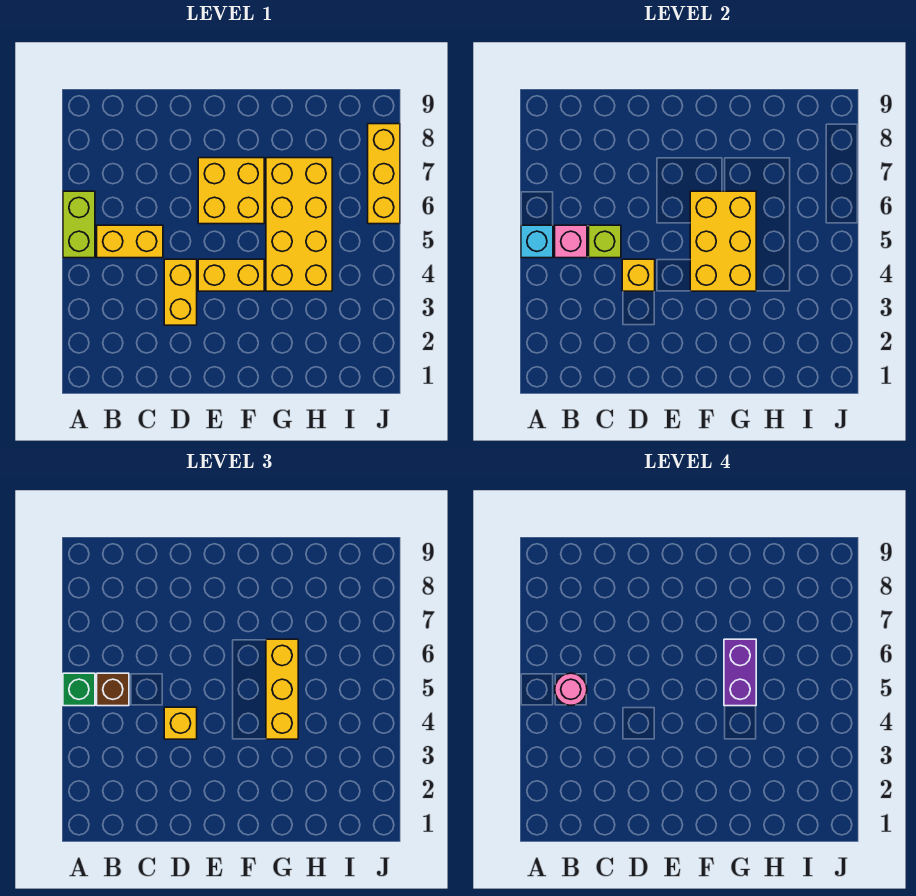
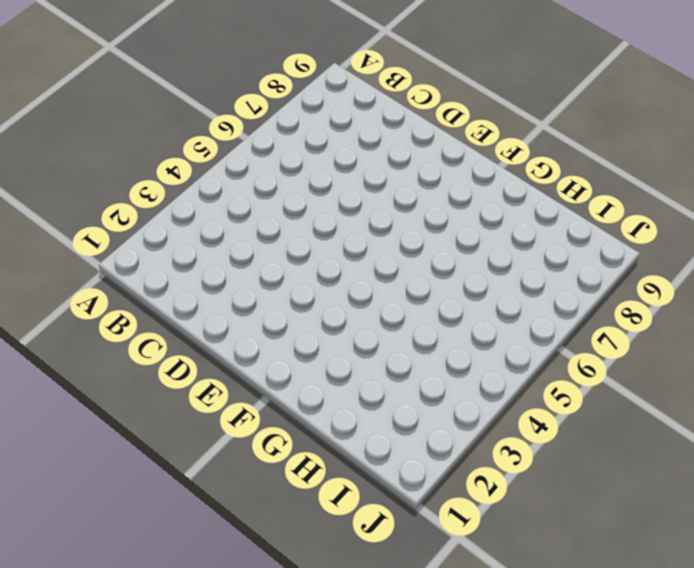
none -> lime 1x2 brick [63,191,95,258]
none -> yellow 1x2 brick [97,225,163,258]
none -> yellow 1x2 brick [164,259,197,325]

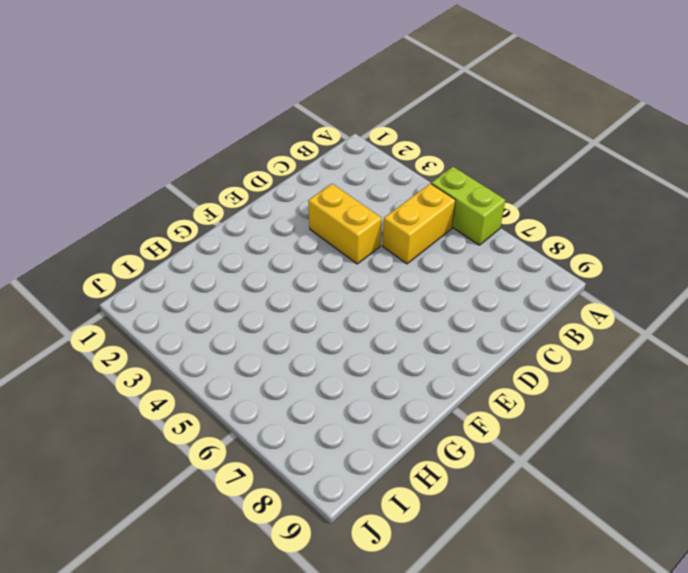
none -> yellow 1x2 brick [198,259,264,291]
none -> yellow 2x2 brick [198,158,264,224]
none -> yellow 2x4 brick [266,158,332,291]

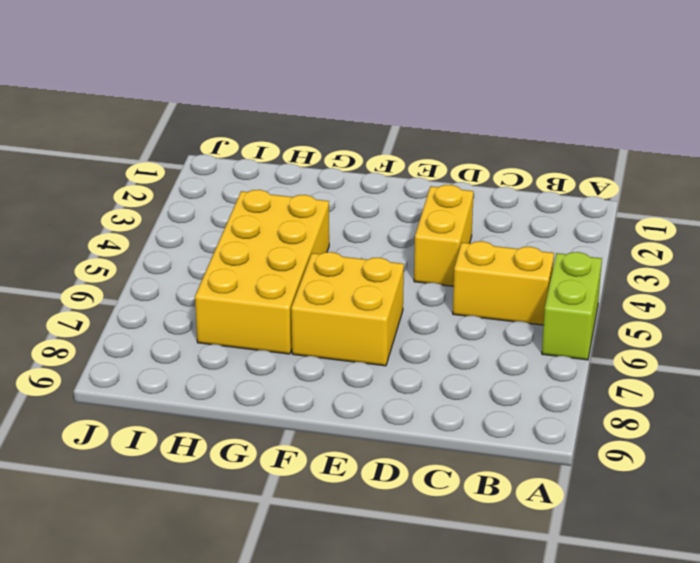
none -> yellow 1x2 brick [198,259,264,291]
none -> yellow 1x3 brick [368,124,400,224]
none -> cyan 1x1 brick [521,225,553,258]

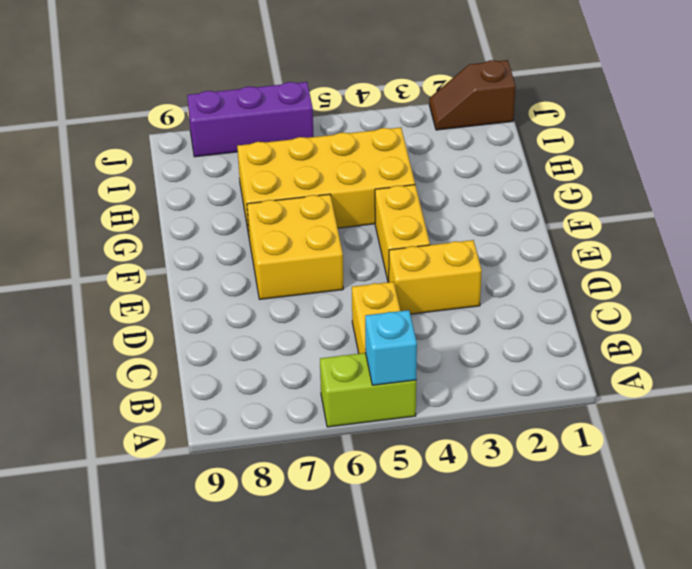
brown 1x2 slope [429,60,516,130] -> none
purple 1x3 brick [187,82,314,157] -> yellow 1x3 brick [368,124,400,224]
none -> pink 1x1 brick [555,225,587,258]
none -> lime 1x1 brick [589,225,621,258]
none -> yellow 1x1 brick [622,259,655,291]

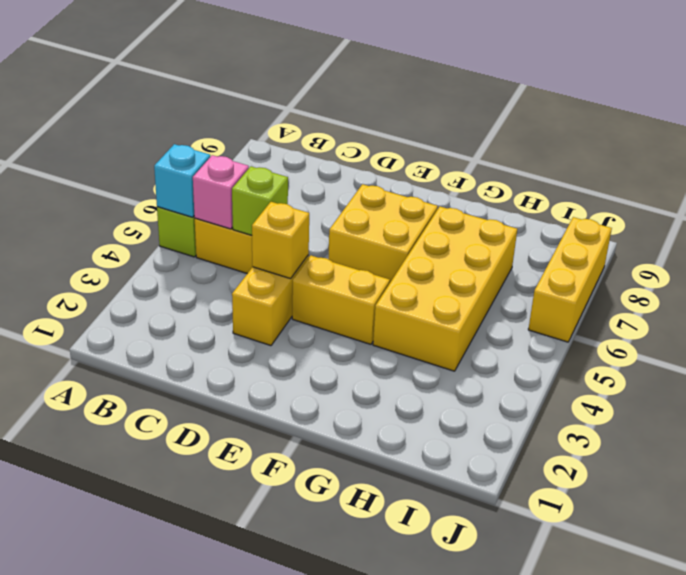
none -> yellow 2x3 brick [690,191,756,291]
none -> green 1x1 brick [63,673,95,706]
none -> brown 1x1 brick [97,673,129,706]

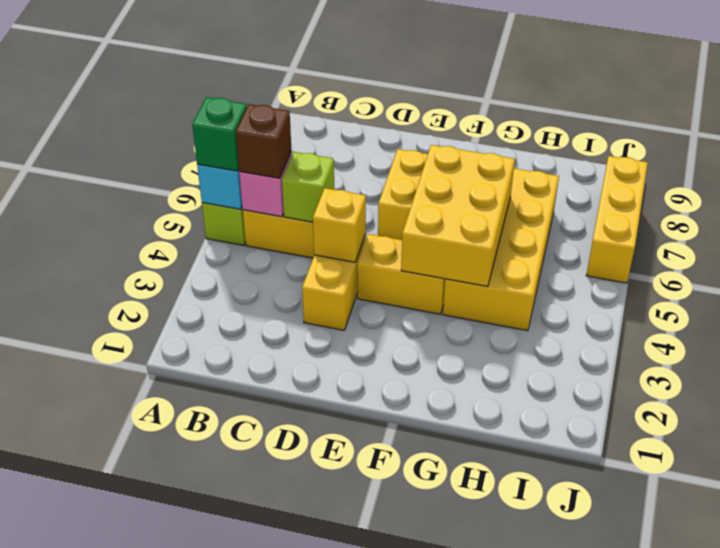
none -> yellow 1x1 brick [164,707,197,739]
none -> yellow 1x3 brick [266,639,298,739]
none -> pink 1x1 round brick [555,673,587,705]

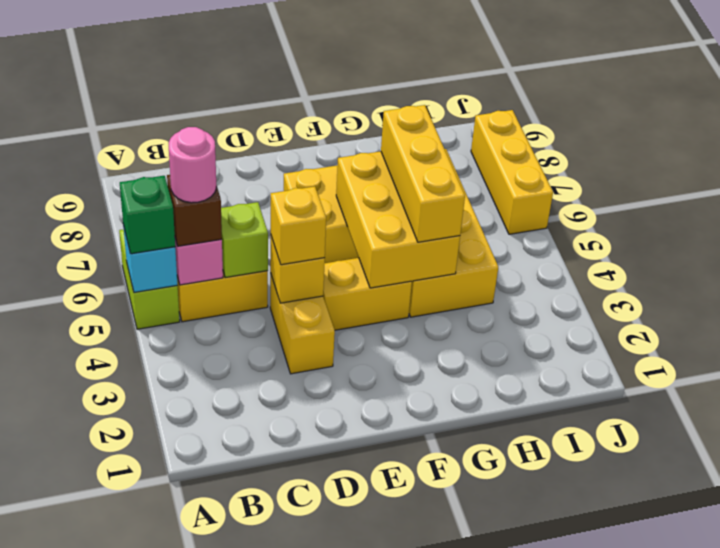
none -> purple 1x2 brick [724,639,756,706]

